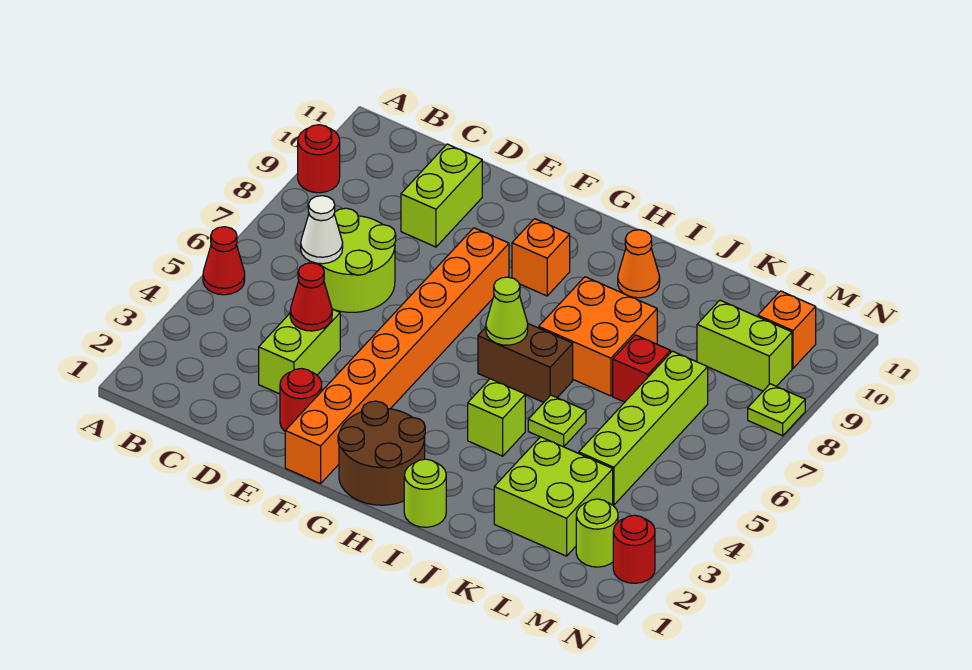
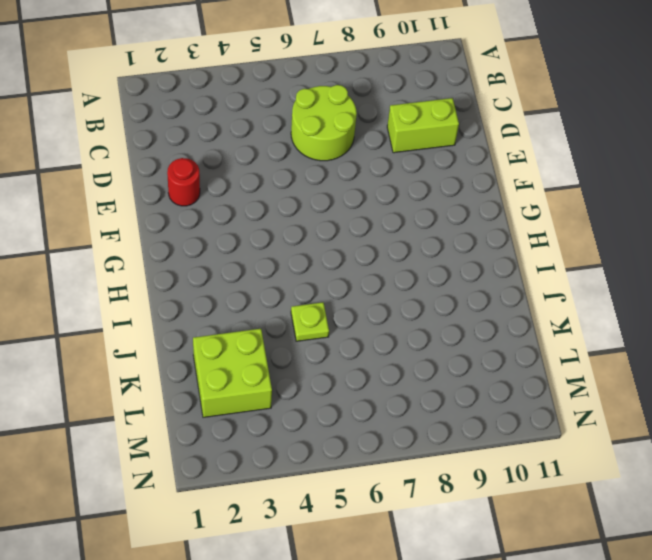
none -> red 1x1 cone [203,227,245,295]
none -> red 1x1 round brick [298,125,340,193]
none -> lime 1x2 brick [259,309,340,394]

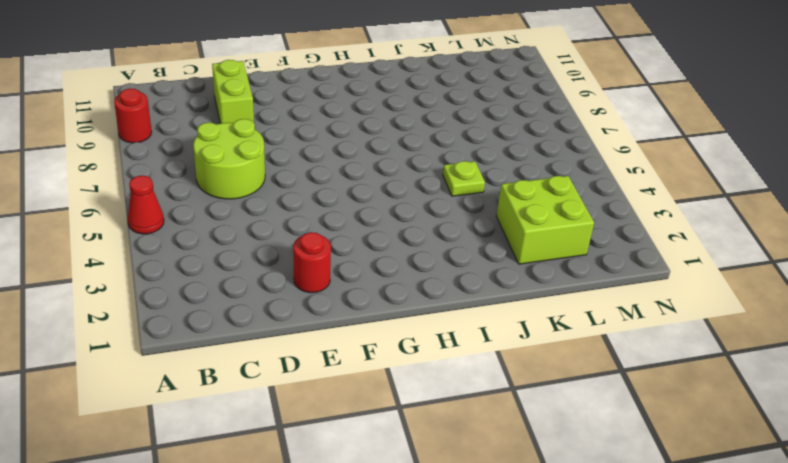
none -> lime 1x2 brick [259,309,340,394]
none -> orange 1x8 brick [285,228,509,484]
none -> brown 2x2 round brick [338,401,425,505]

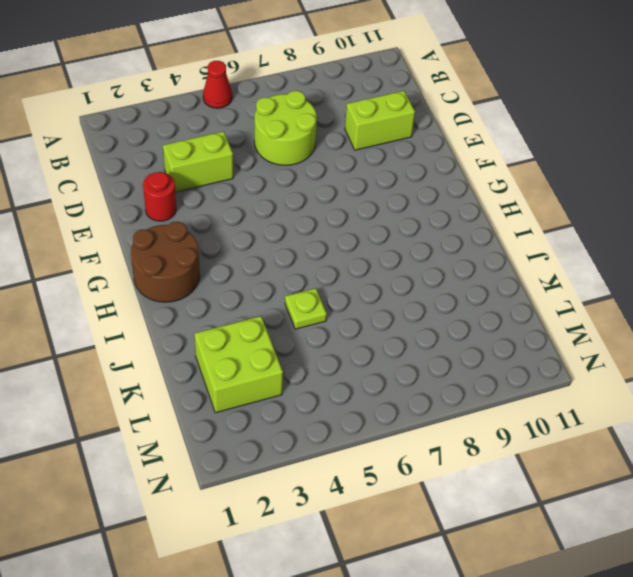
none -> red 1x1 round brick [298,125,340,193]
none -> orange 1x8 brick [285,228,509,484]
none -> orange 1x1 brick [512,219,570,296]

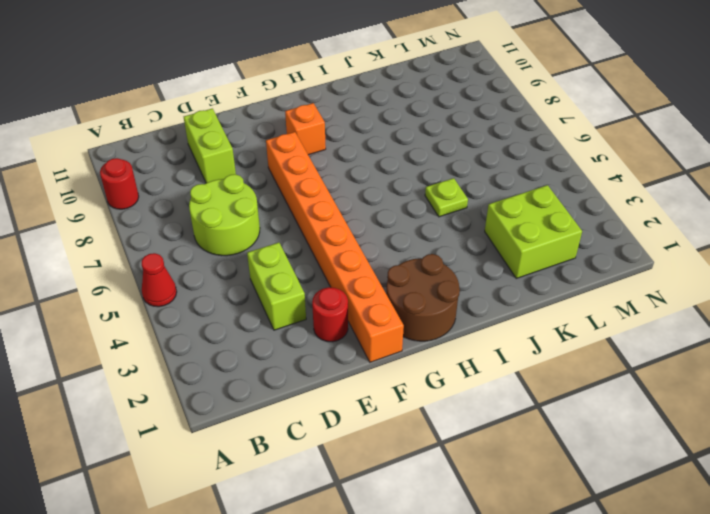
none -> brown 1x2 brick [478,324,573,402]
none -> lime 1x1 round brick [404,459,446,527]
none -> lime 1x1 brick [468,379,525,456]

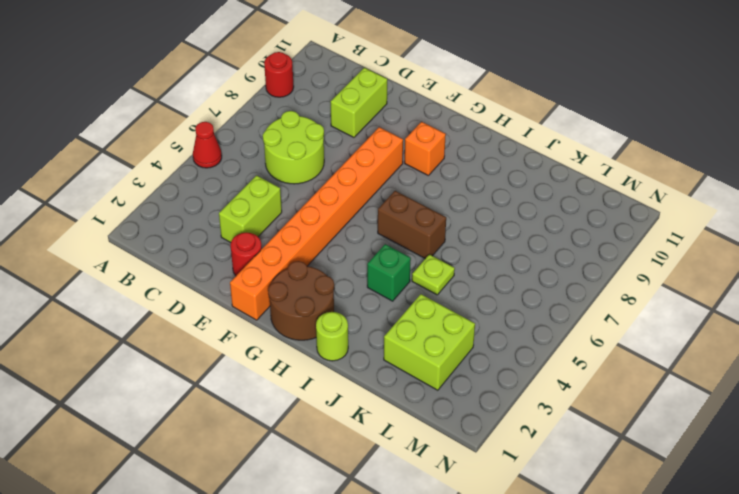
green 1x1 brick [367,244,411,301] -> lime 1x1 brick [468,379,525,456]
none -> orange 2x2 brick [539,277,657,396]
none -> orange 1x1 cone [618,230,660,298]
none -> red 1x1 brick [613,335,671,402]

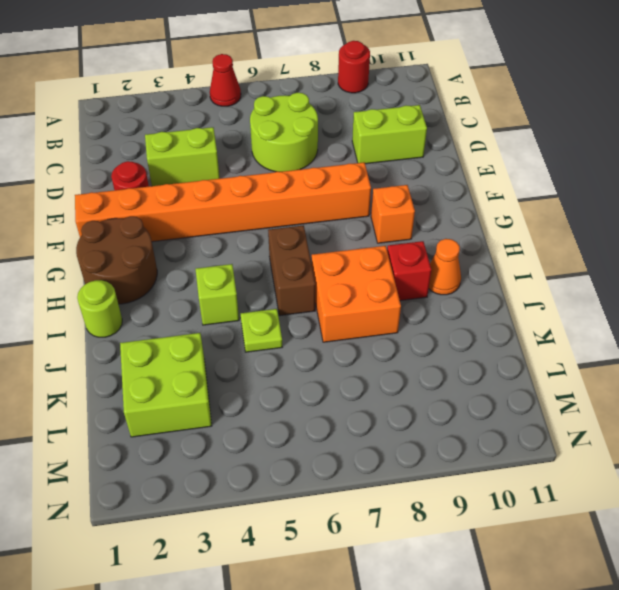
red 1x1 brick [387,241,431,301] -> red 1x1 brick moved to [613,335,671,402]
none -> lime 1x4 brick [579,351,708,505]
none -> lime 1x2 brick [697,300,792,391]
none -> lime 1x1 round brick [576,499,618,567]

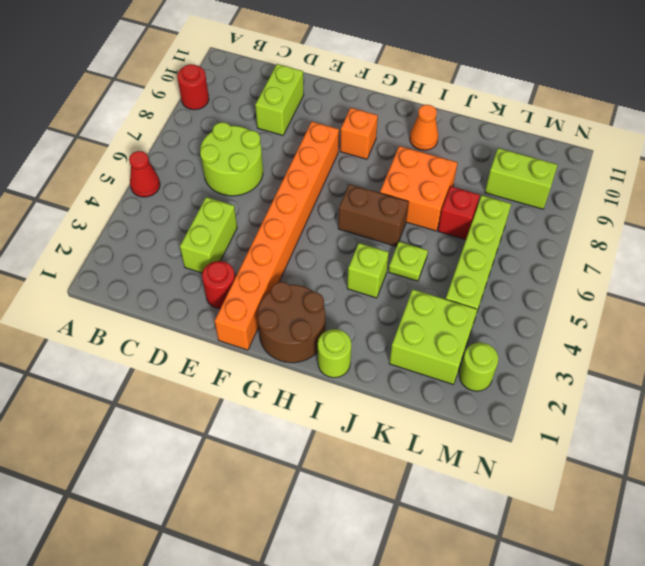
none -> orange 1x1 brick [758,291,816,368]
none -> red 1x1 round brick [613,515,655,583]
none -> lime 1x1 plate [748,384,805,436]

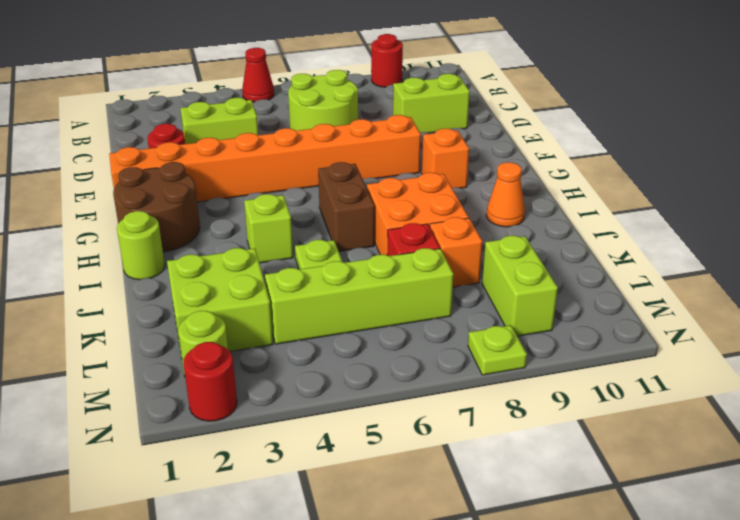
orange 1x1 brick [430,217,483,287] -> orange 1x1 brick moved to [758,291,816,368]
none -> white 1x1 cone [301,196,343,264]
none -> red 1x1 cone [290,263,332,331]
none -> lime 1x1 cone [486,277,528,345]

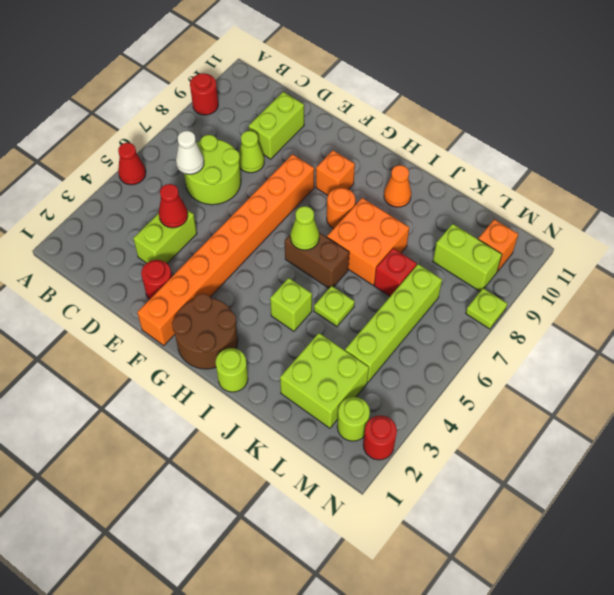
lime 1x1 cone [239,131,264,173] -> none
orange 1x1 round brick [327,188,355,229] -> none

